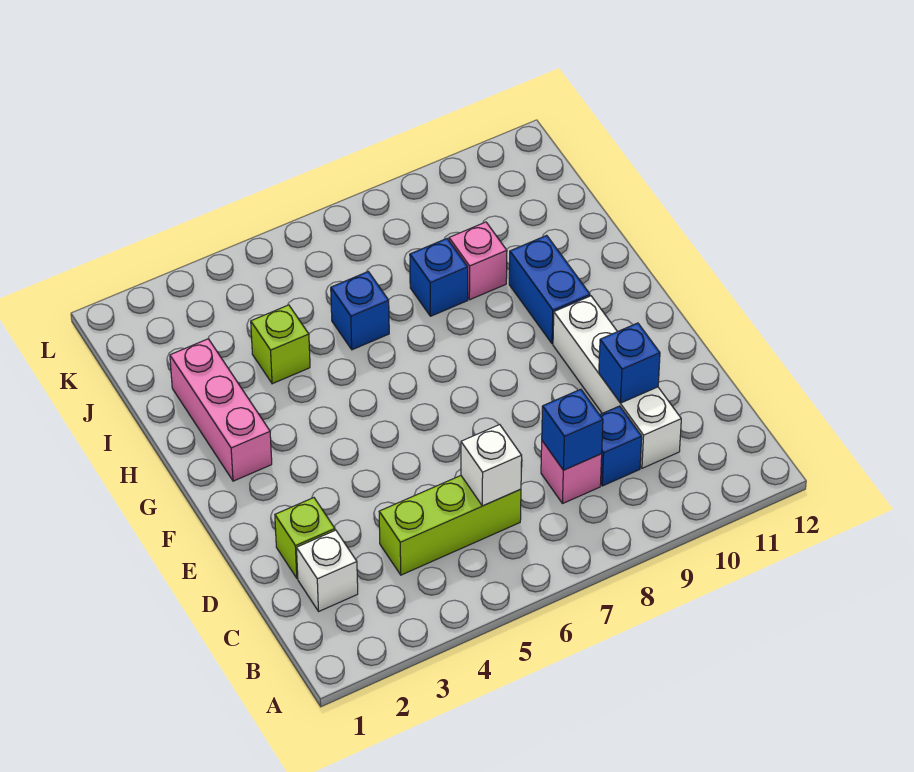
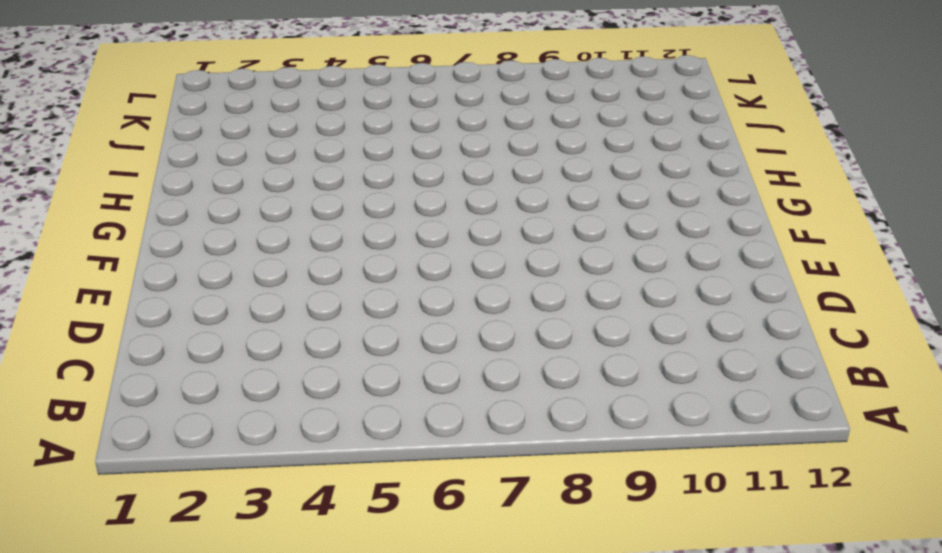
none -> white 1x1 brick [297,530,358,611]
none -> lime 1x3 brick [379,476,521,575]
none -> pink 1x1 brick [541,441,602,504]

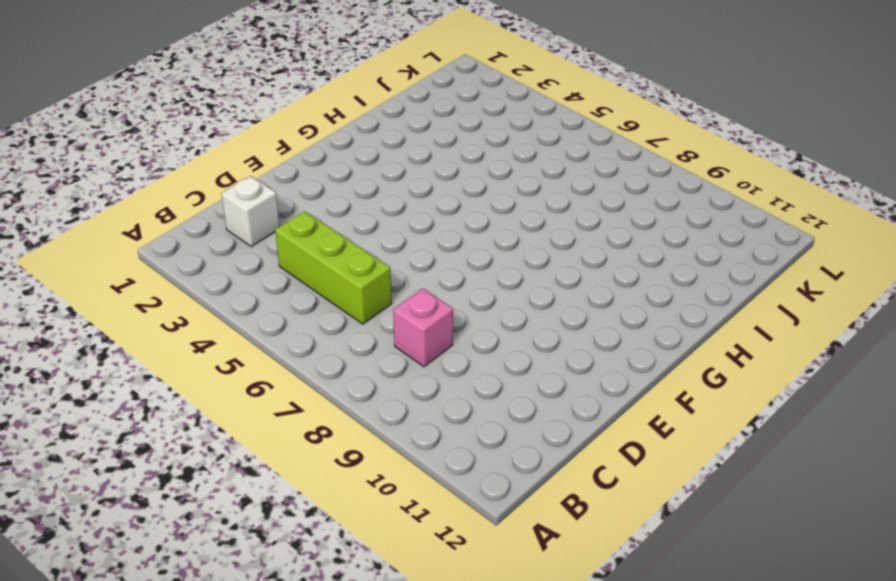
none -> blue 1x1 brick [600,406,642,486]
none -> white 1x4 brick [553,296,681,468]
none -> lime 1x1 brick [275,498,335,578]

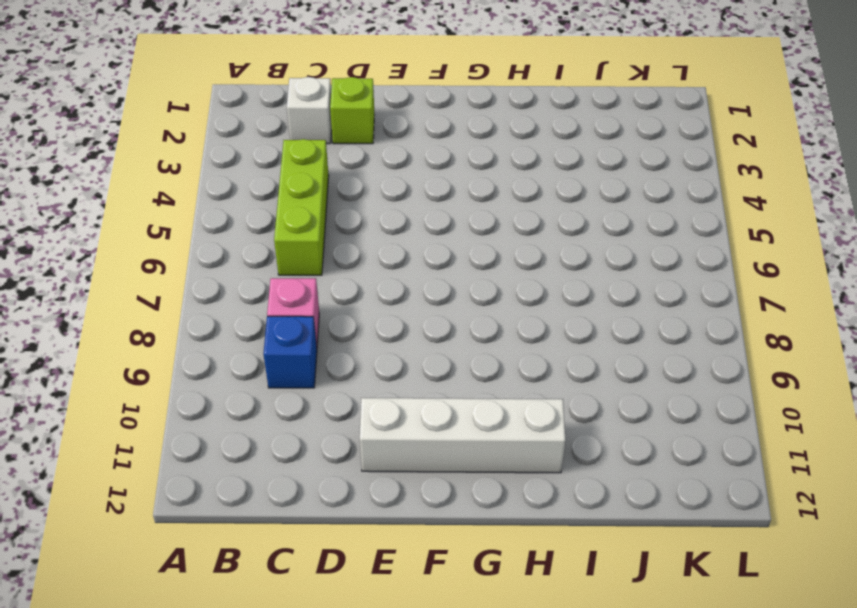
white 1x4 brick [360,398,565,473] -> white 1x4 brick moved to [553,296,681,468]
none -> pink 1x3 brick [170,339,272,481]
none -> blue 1x2 brick [509,235,590,344]
none -> lime 1x1 brick [251,305,310,384]

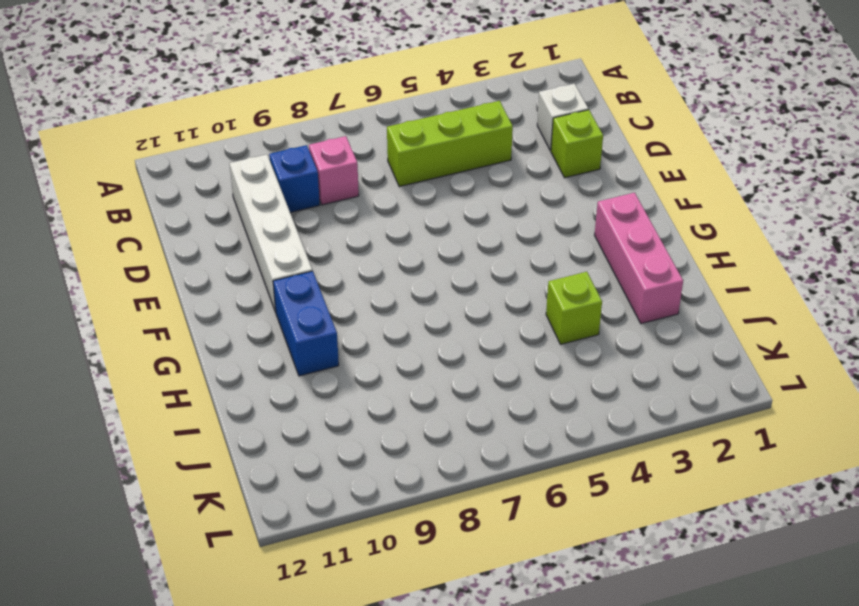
none -> blue 1x1 brick [331,272,389,350]
none -> blue 1x1 brick [410,239,468,316]
none -> pink 1x1 brick [449,222,507,300]

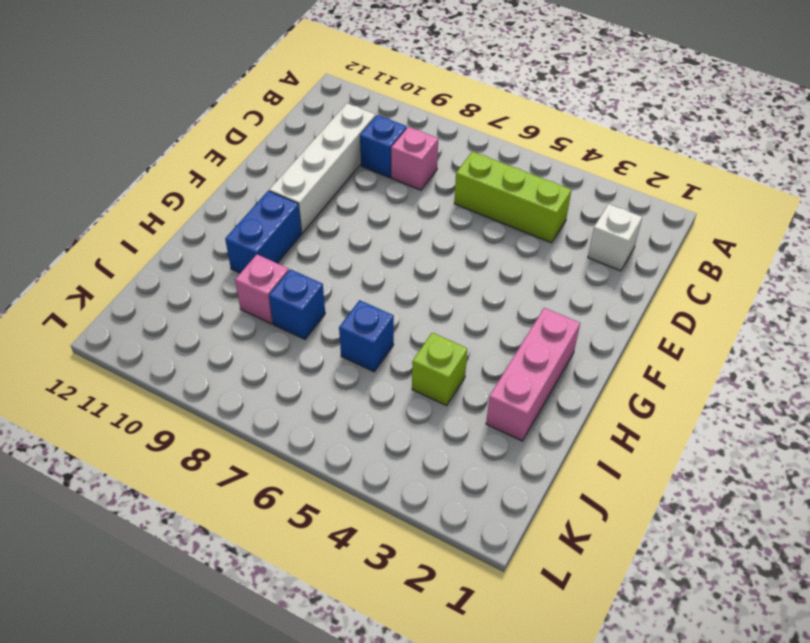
none -> lime 1x1 brick [275,498,335,578]
none -> white 1x1 brick [461,425,522,506]
none -> blue 1x1 brick [542,389,603,470]

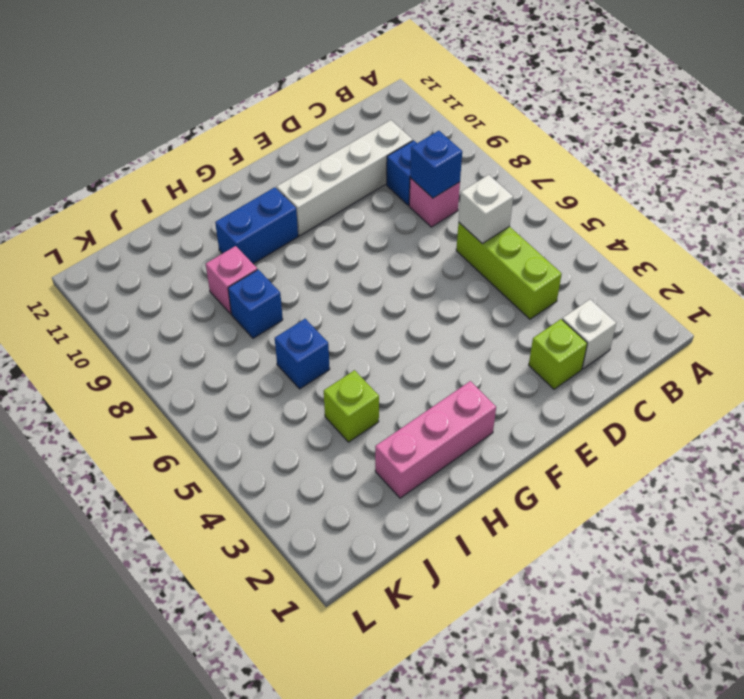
none -> blue 1x1 brick [599,323,660,403]

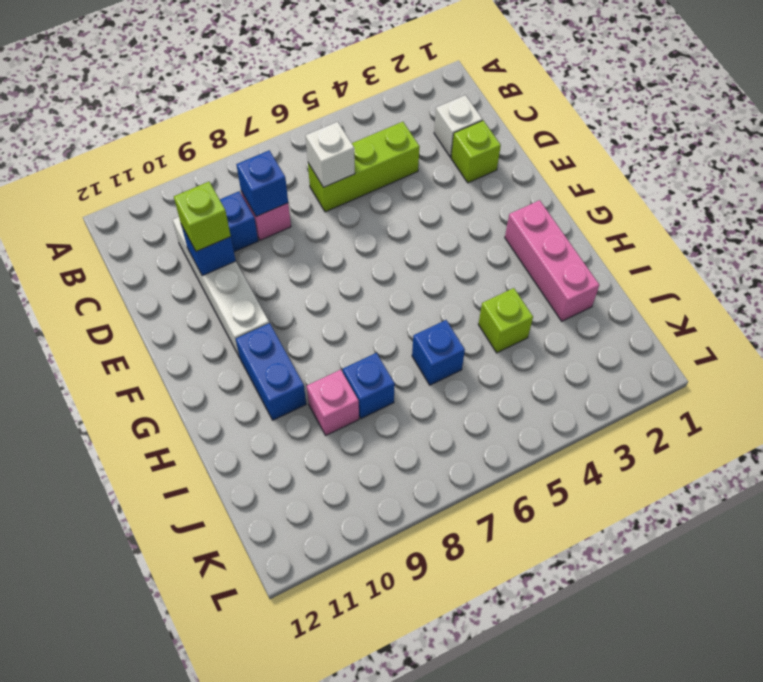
lime 1x1 brick [174,182,231,251] -> none

